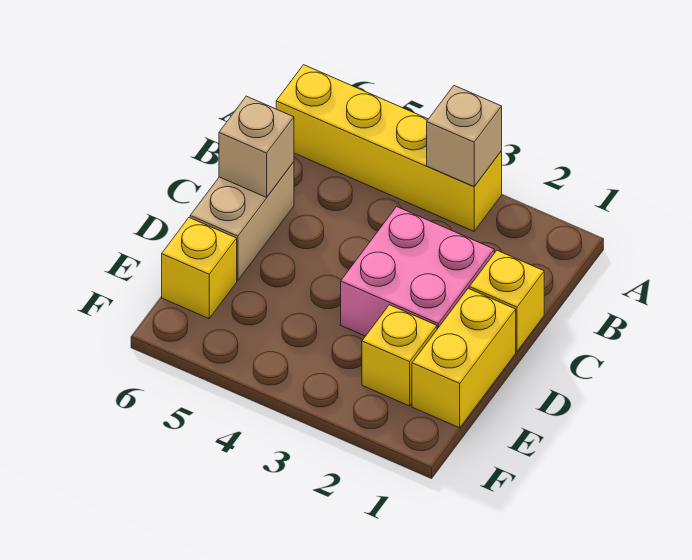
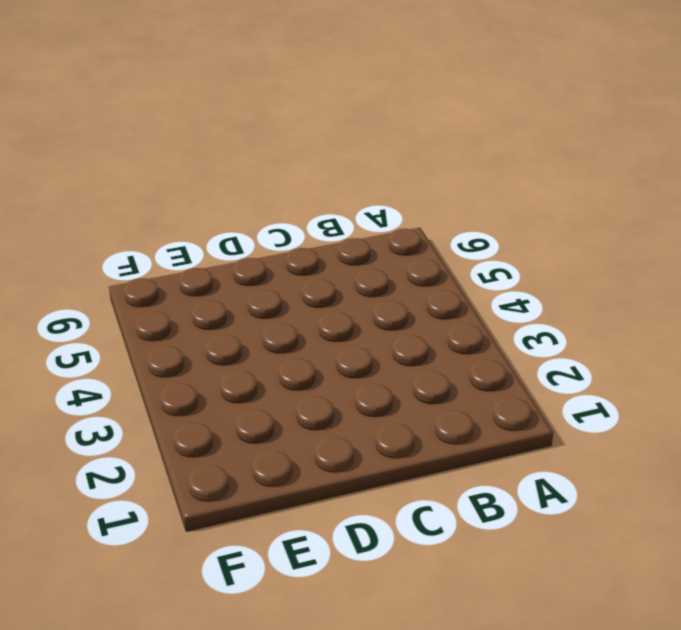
none -> yellow 1x4 brick [276,65,502,231]
none -> yellow 1x1 brick [469,250,544,351]

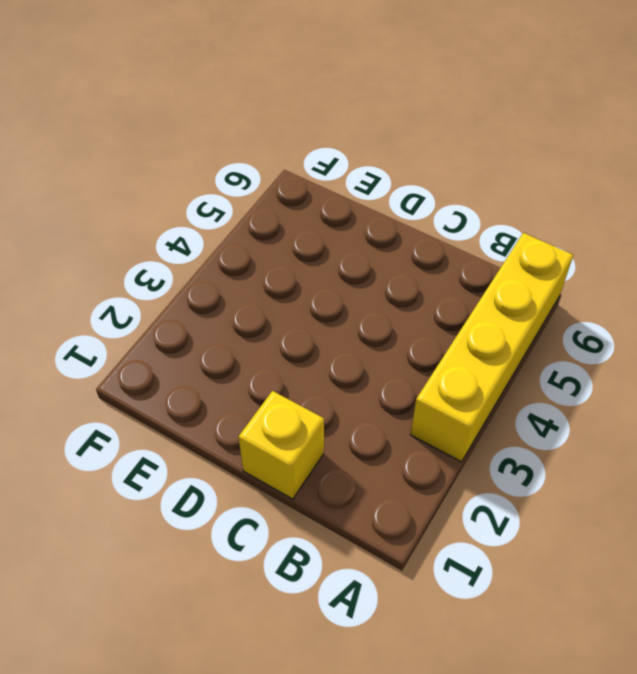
none -> pink 2x2 brick [341,207,494,336]
none -> tan 1x2 brick [190,162,294,280]

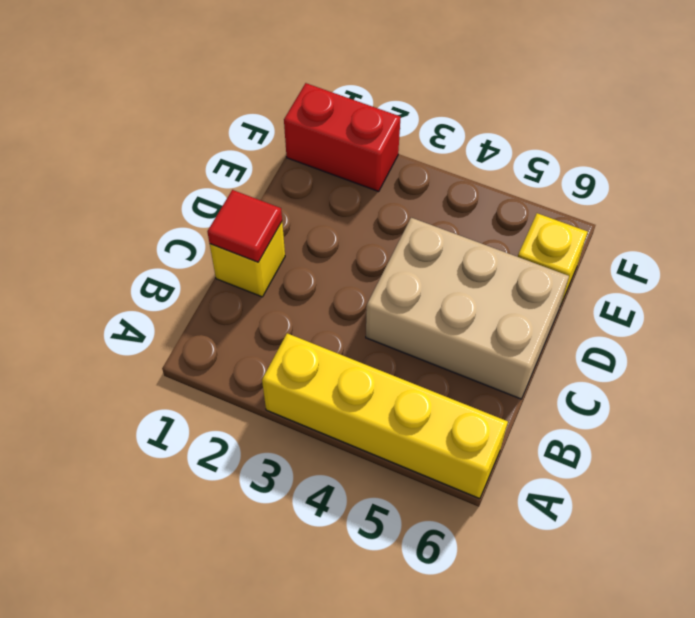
red 1x1 tile [207,190,282,262] -> none
tan 2x3 brick [366,218,569,399] -> tan 1x2 brick [190,162,294,280]
red 1x2 brick [284,83,401,191] -> none
none -> pink 2x2 brick [341,207,494,336]
none -> yellow 1x2 brick [412,289,516,428]

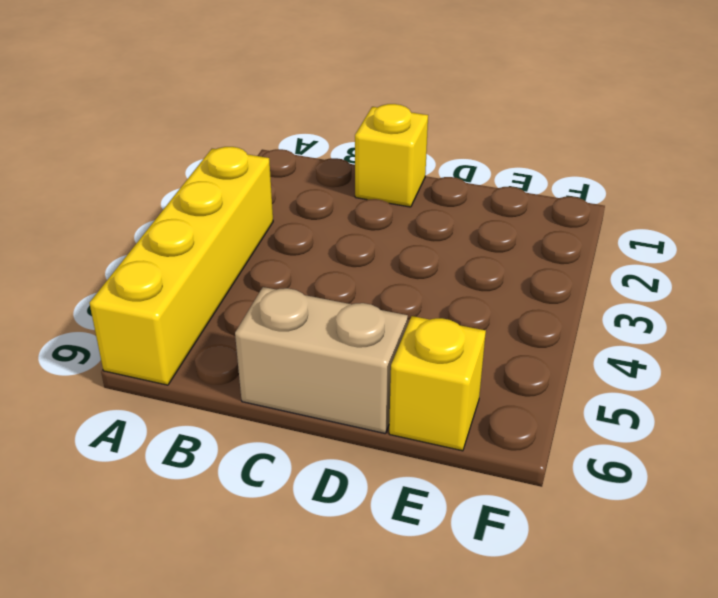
none -> pink 2x2 brick [341,207,494,336]
none -> yellow 1x2 brick [412,289,516,428]

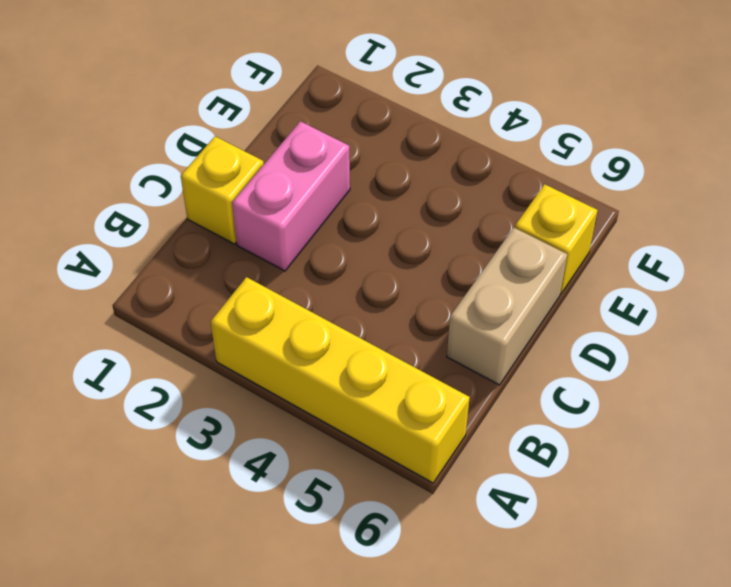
pink 1x2 brick [232,121,350,271] -> pink 2x2 brick [341,207,494,336]
none -> yellow 1x2 brick [412,289,516,428]
none -> yellow 1x1 brick [362,305,437,406]

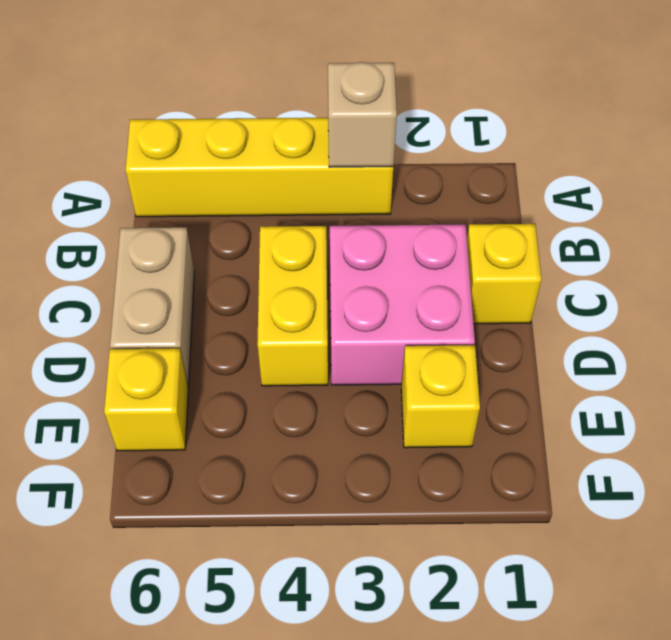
yellow 1x2 brick [257,226,328,386] -> yellow 1x2 brick moved to [412,289,516,428]
none -> tan 1x1 brick [219,96,294,197]

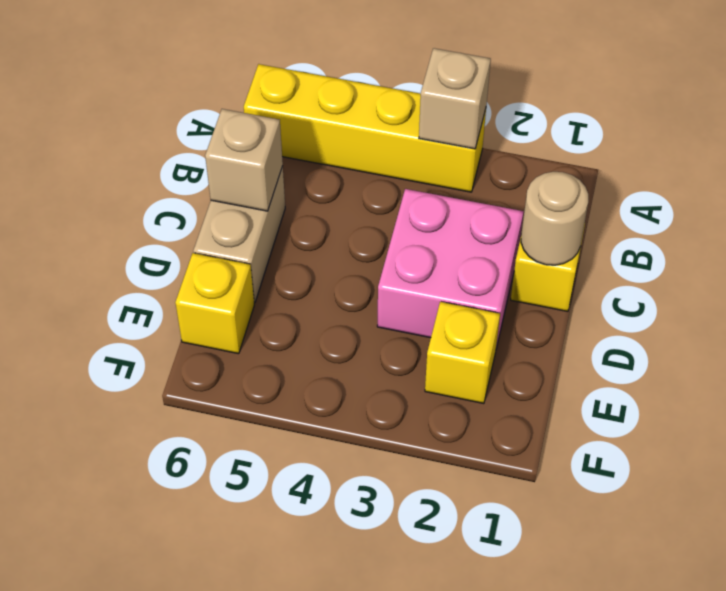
tan 1x1 round brick [521,172,588,265] -> none
none -> yellow 1x2 brick [412,289,516,428]

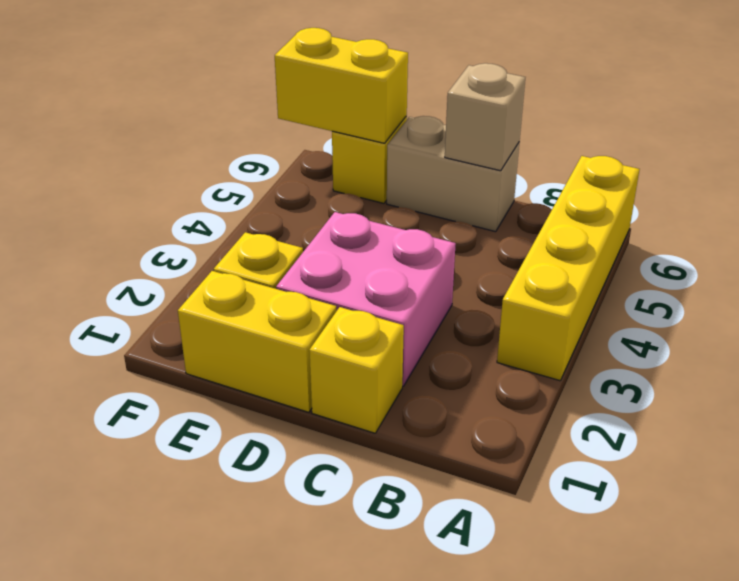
yellow 1x2 brick [275,28,408,143] -> none
none -> tan 1x1 brick [427,86,502,186]

